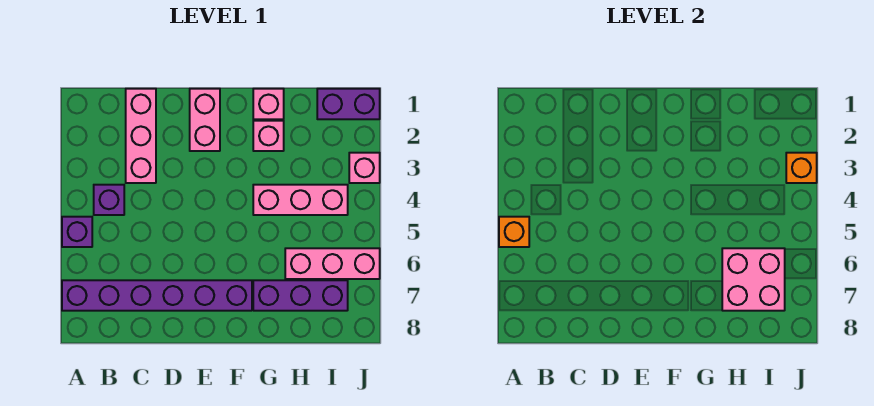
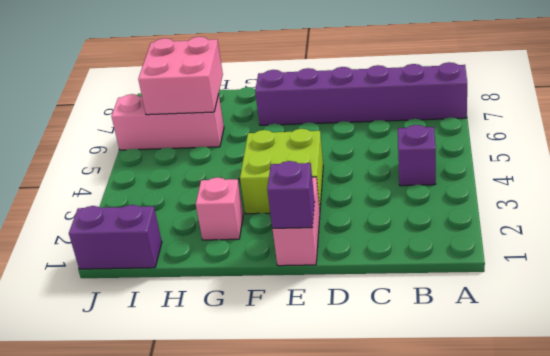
purple 1x1 brick [267,161,315,228] -> purple 1x1 brick moved to [62,217,92,247]
lime 2x2 brick [240,129,323,214] -> none
none -> pink 1x3 brick [126,89,156,183]
none -> pink 1x1 brick [253,89,284,119]
none -> pink 1x3 brick [253,185,348,215]

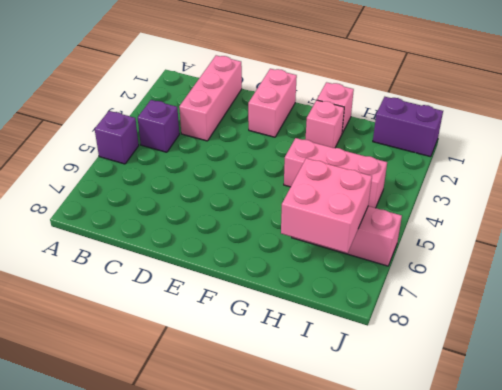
none -> purple 1x6 brick [62,280,252,311]
none -> purple 1x3 brick [253,280,348,311]
none -> pink 1x1 brick [349,153,380,183]

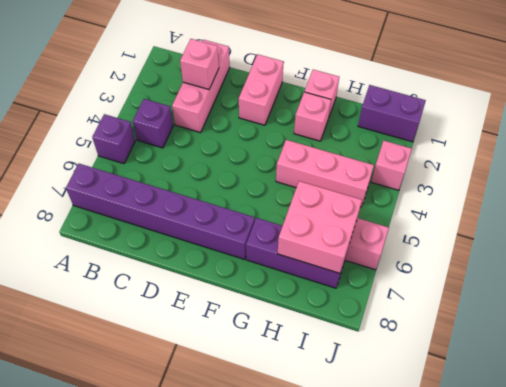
pink 1x1 brick [180,39,219,89] -> none
none -> orange 1x1 brick [499,217,529,247]
none -> orange 1x1 brick [786,153,817,183]

